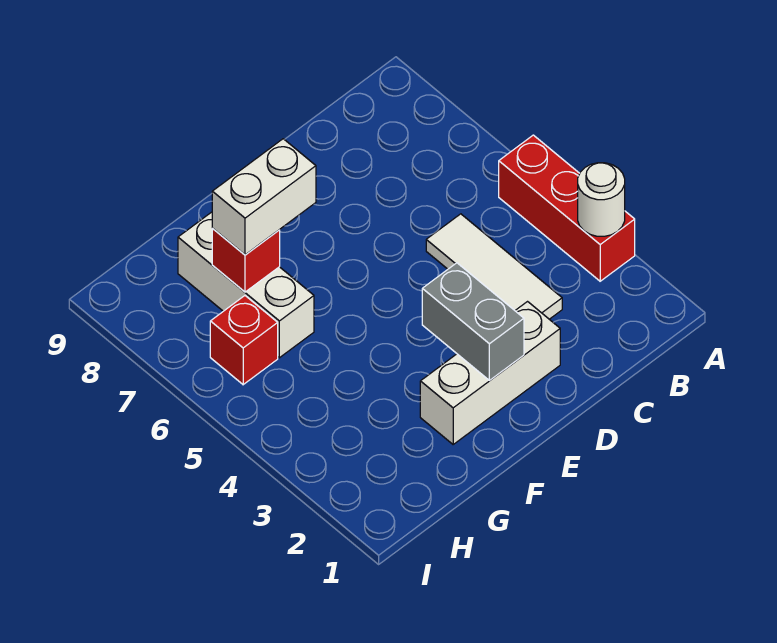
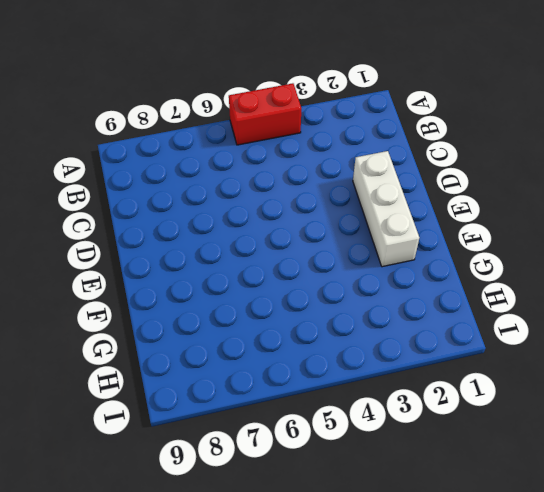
red 1x2 brick [229,83,301,145] -> red 1x3 brick [499,135,635,281]
none -> white 1x3 tile [426,214,562,319]
none -> white 1x3 brick [178,212,314,358]

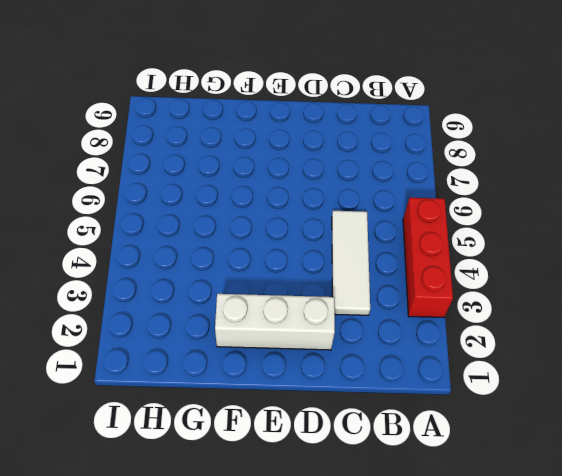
none -> white 1x3 brick [178,212,314,358]
none -> red 1x1 brick [210,296,278,385]

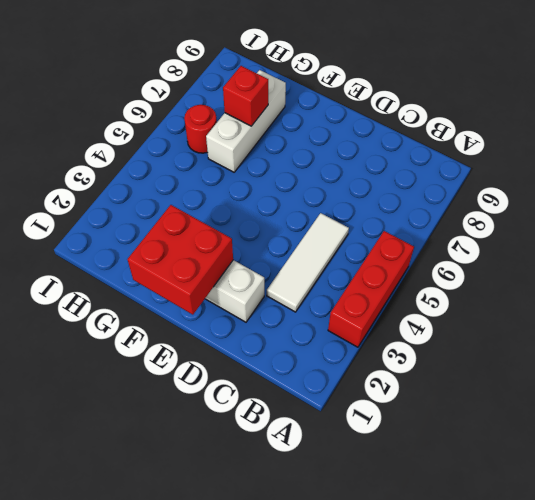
red 2x2 brick [128,205,233,315] -> grey 1x2 brick [422,263,524,380]
red 1x1 round brick [184,105,217,153] -> red 1x1 brick [210,296,278,385]
none -> white 1x1 round brick [578,163,625,236]
none -> white 1x2 brick [212,139,316,255]

